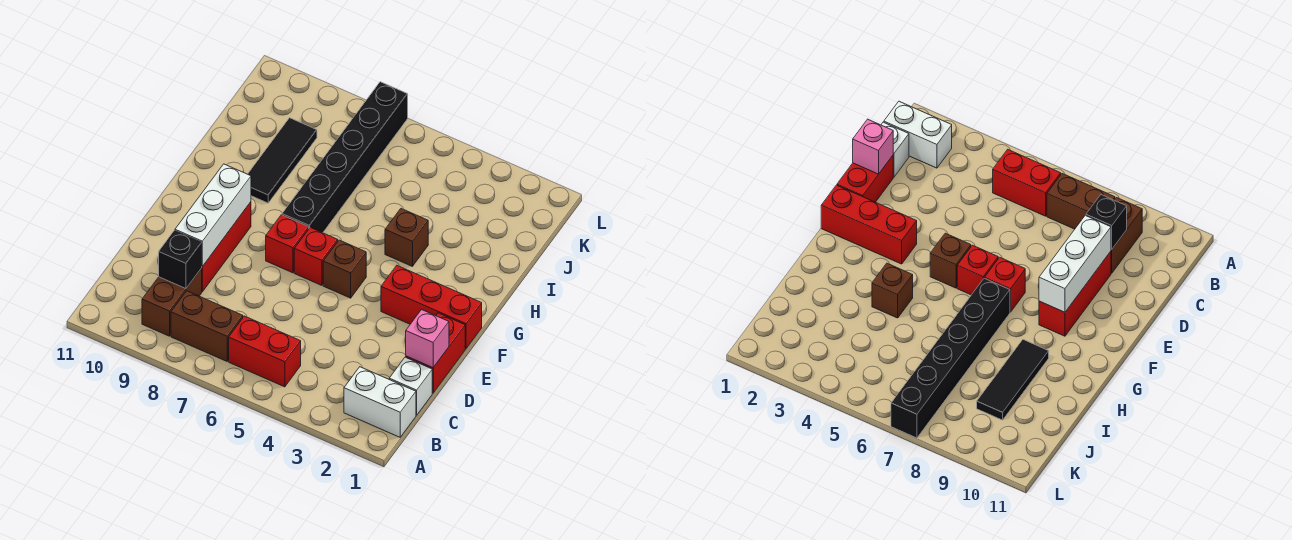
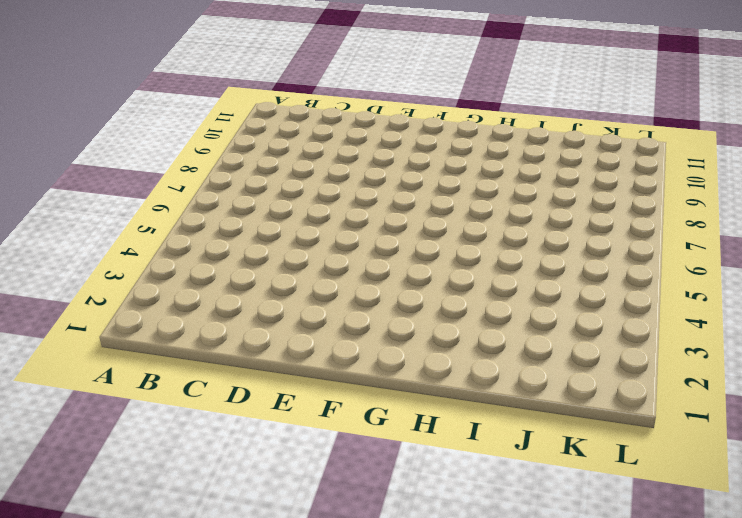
none -> white 1x2 brick [344,367,416,437]
none -> red 1x2 brick [229,316,301,387]
none -> brown 1x2 brick [171,291,243,361]

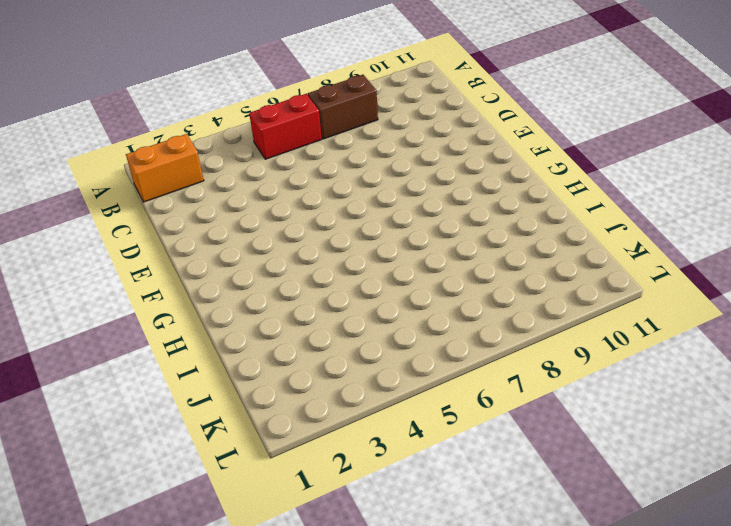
orange 1x2 brick [126,134,204,202] -> white 1x2 brick [344,367,416,437]
none -> brown 1x2 brick [142,268,202,336]
none -> white 1x1 brick [389,357,432,415]
none -> red 1x2 brick [406,313,465,393]

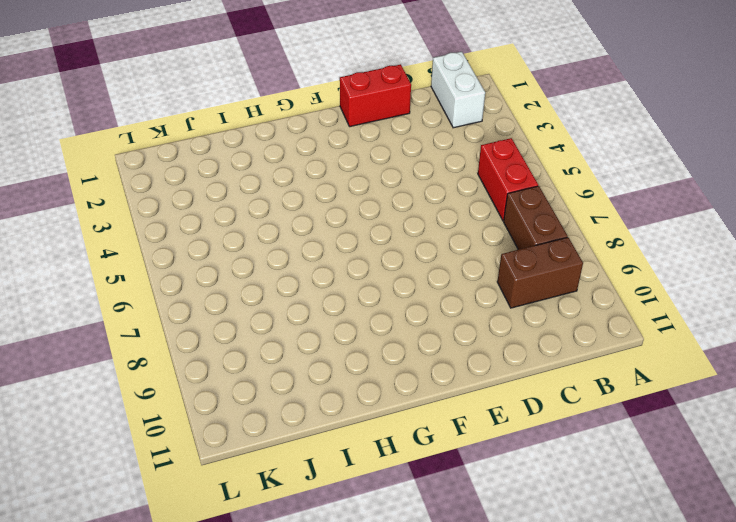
none -> white 1x1 brick [389,357,432,415]
none -> red 1x3 brick [202,202,251,292]
none -> red 1x3 brick [381,266,482,349]

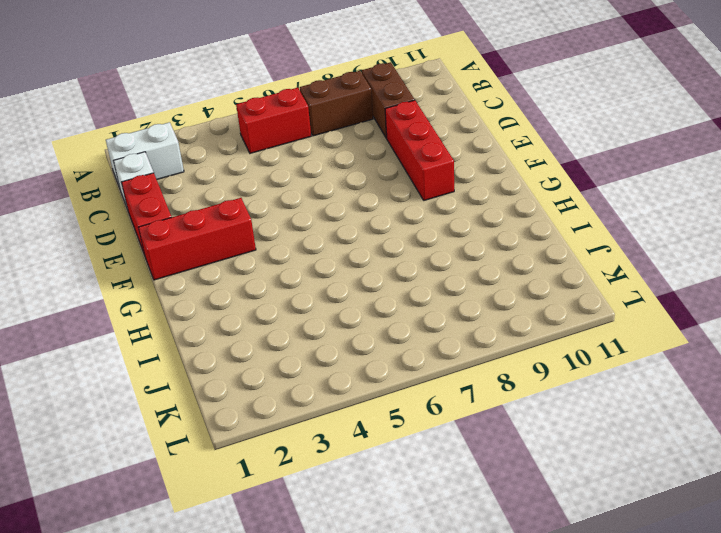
none -> brown 1x1 brick [323,240,366,298]
none -> red 1x1 brick [294,227,338,285]
none -> red 1x1 brick [266,215,309,273]

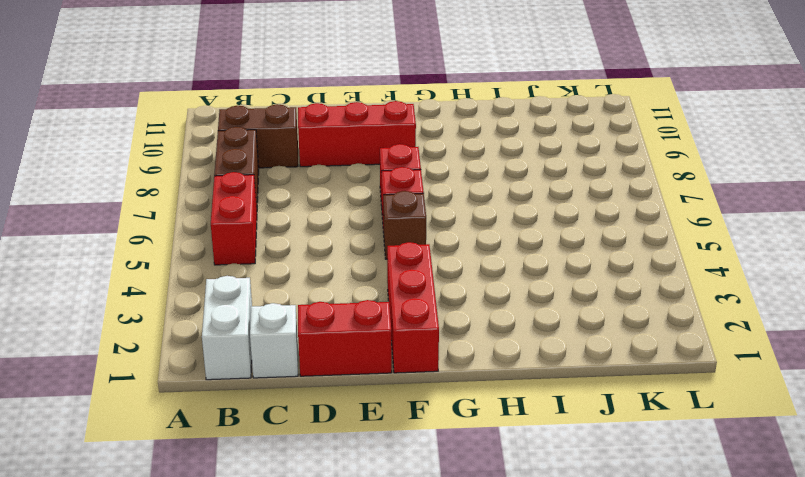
none -> black 1x6 brick [282,82,408,233]
none -> brown 1x1 brick [385,209,428,266]
none -> black 1x3 tile [248,118,317,203]

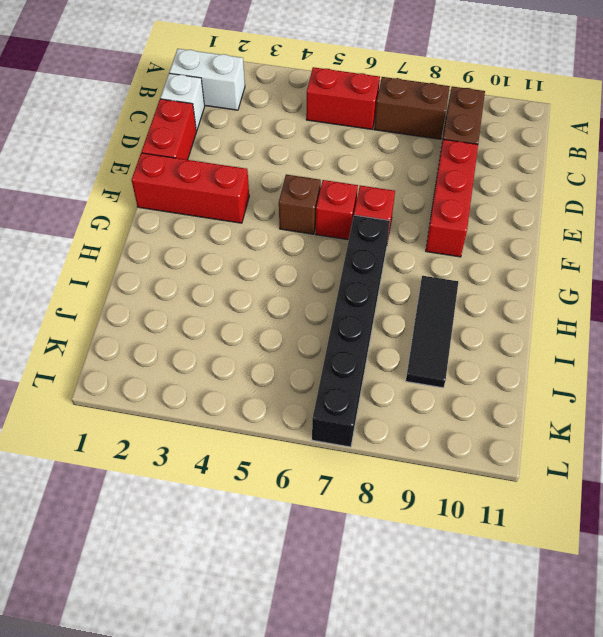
none -> brown 1x1 brick [385,209,428,266]
none -> black 1x1 brick [159,230,202,289]
none -> pink 1x1 brick [406,310,449,368]

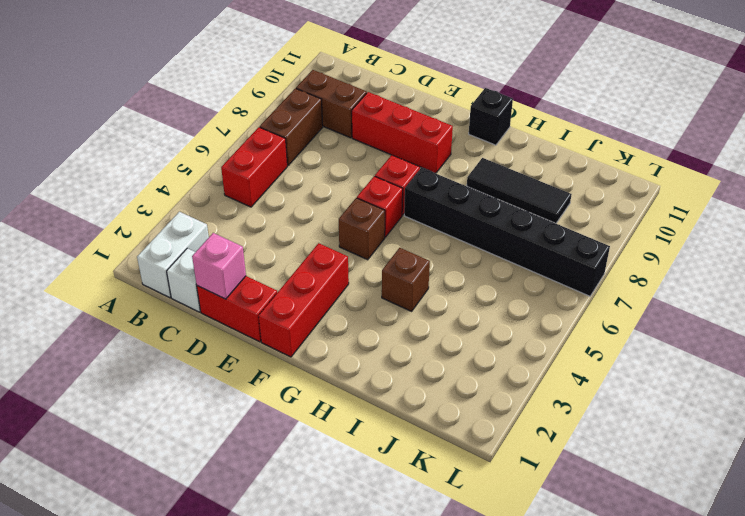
black 1x1 brick [469,88,513,145] -> black 1x1 brick moved to [159,230,202,289]
none -> white 1x3 brick [175,164,251,266]

